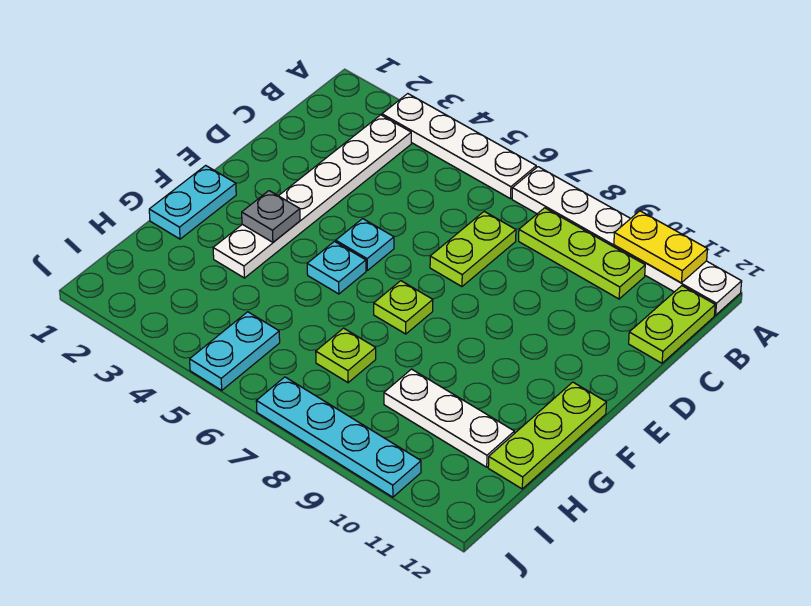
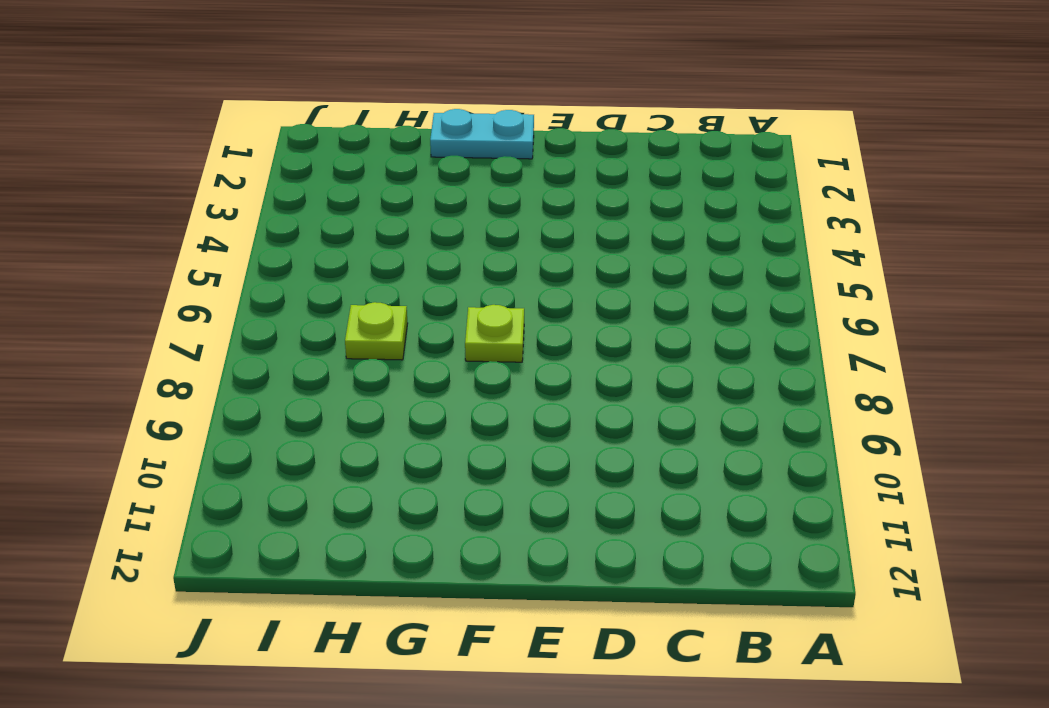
none -> white 1x4 plate [382,94,536,199]
none -> white 1x6 plate [512,167,742,315]
none -> white 1x6 plate [213,115,411,278]

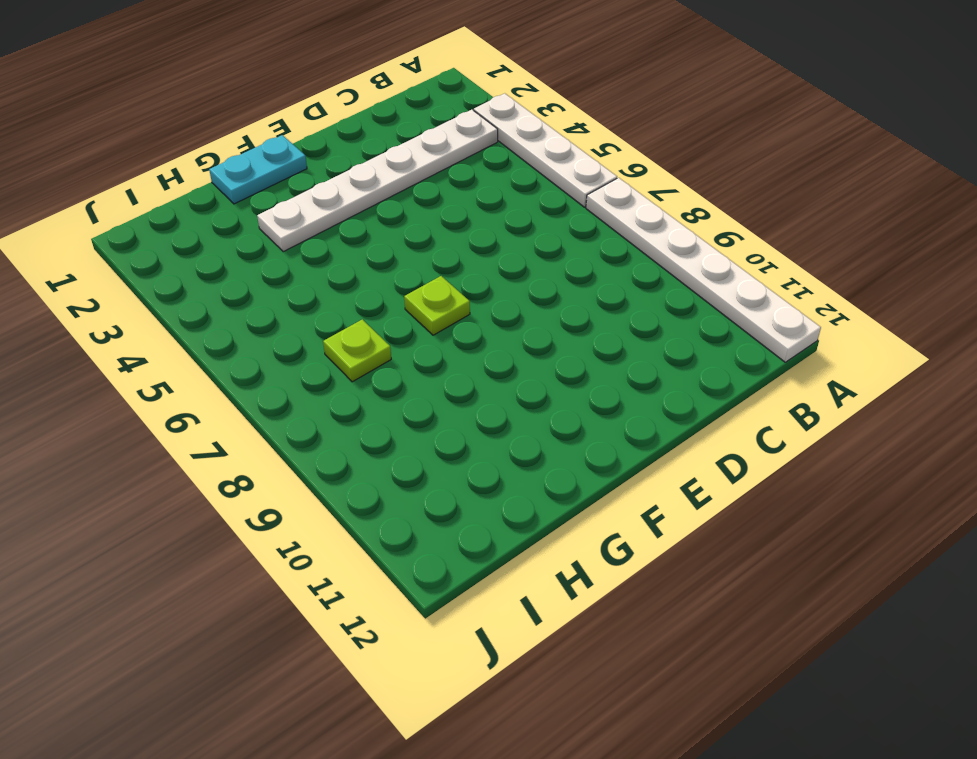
none -> lime 1x3 plate [519,208,645,299]
none -> lime 1x2 plate [629,286,715,363]
none -> lime 1x2 plate [430,212,516,287]

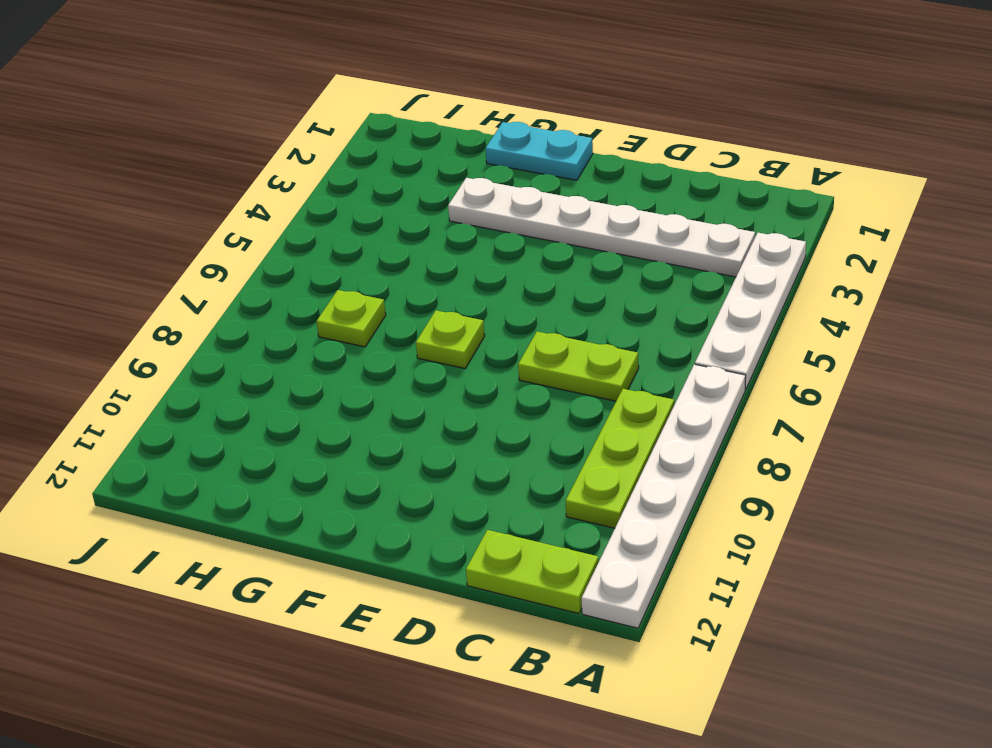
none -> cyan 1x1 plate [336,219,394,270]
none -> cyan 1x1 plate [307,242,366,294]
none -> lime 1x3 plate [488,382,606,489]

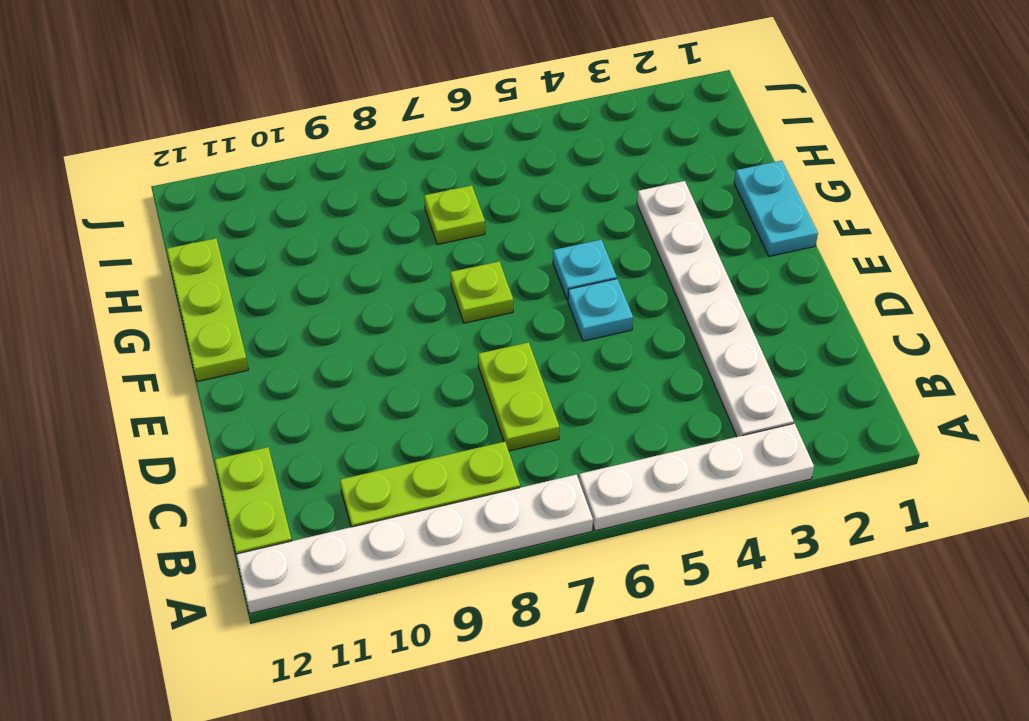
none -> white 1x3 plate [384,369,514,467]
none -> cyan 1x2 plate [190,312,280,390]
none -> cyan 1x4 plate [256,377,421,497]

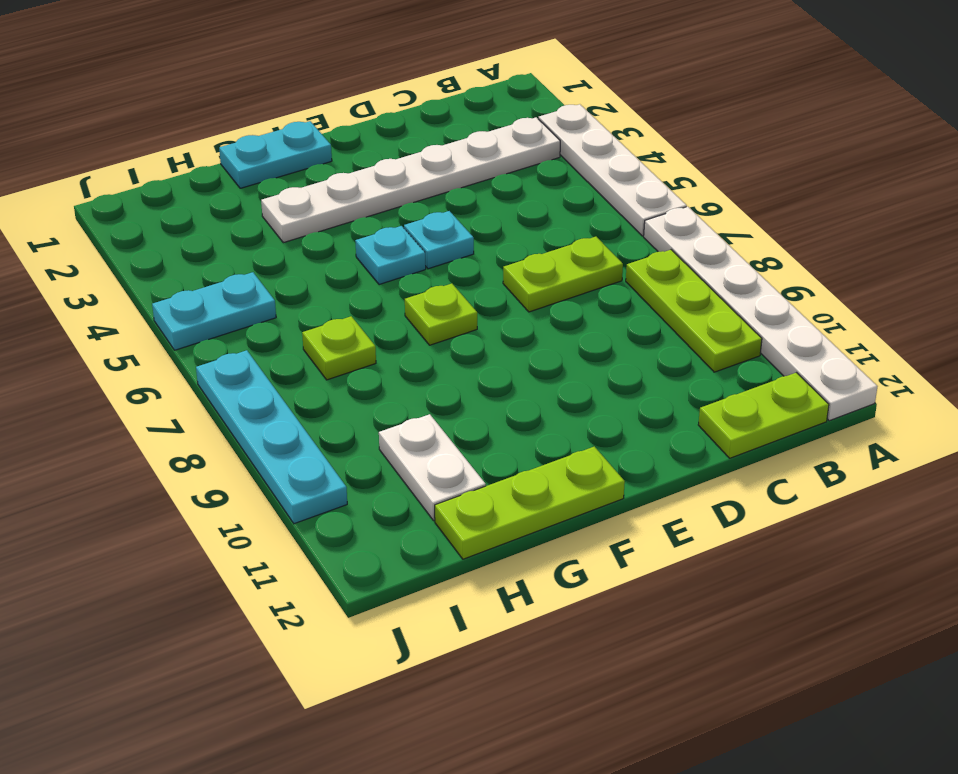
white 1x2 plate [379,414,486,520] -> white 1x3 plate [384,369,514,467]
none -> yellow 1x2 plate [614,211,707,283]
none -> grey 1x1 plate [242,191,300,242]

